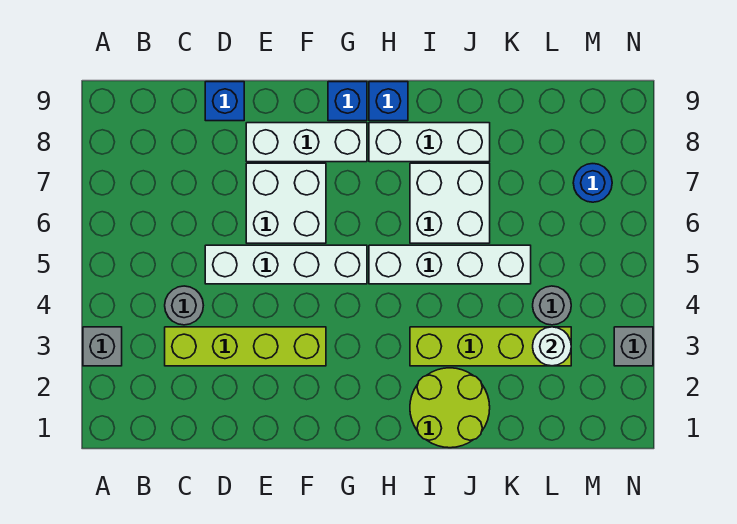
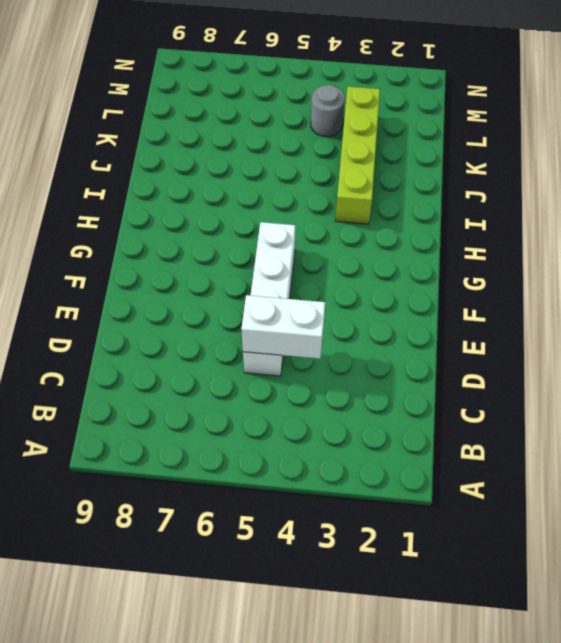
white 1x2 brick [241,295,325,359] -> none
none -> grey 1x1 brick [83,327,122,366]
none -> lime 1x4 brick [165,327,326,366]
none -> grey 1x1 round brick [165,286,203,325]

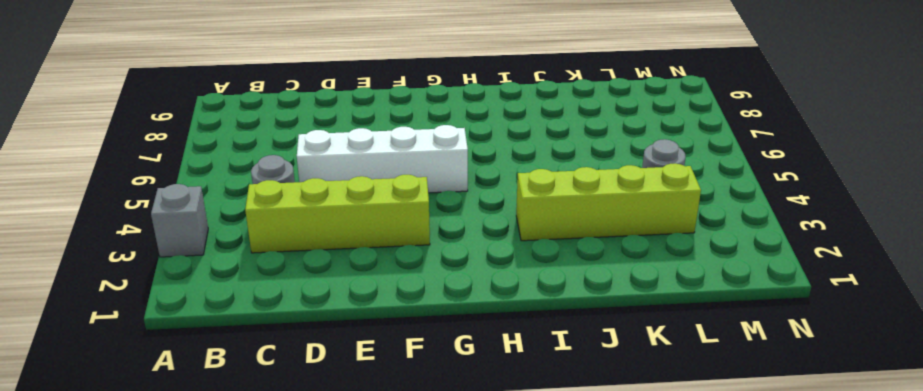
none -> blue 1x1 brick [205,82,244,121]
none -> white 2x2 brick [246,163,326,243]
none -> white 1x3 brick [246,123,367,162]

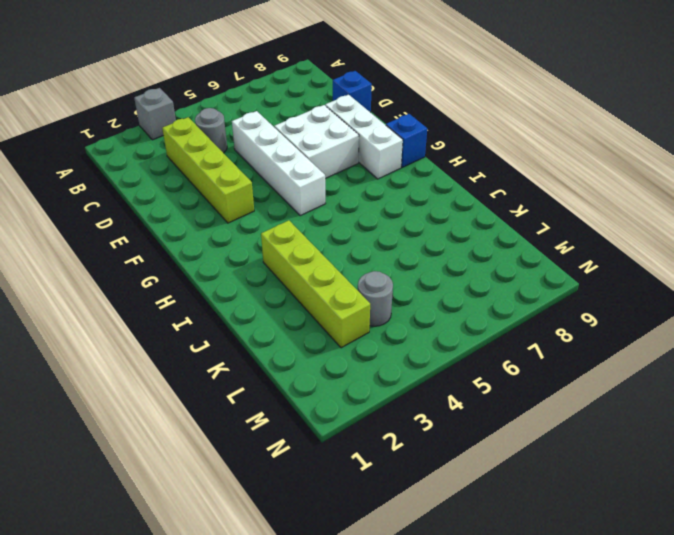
none -> white 1x4 brick [369,245,531,284]
none -> white 1x3 brick [369,123,490,162]
none -> blue 1x1 brick [369,82,408,121]

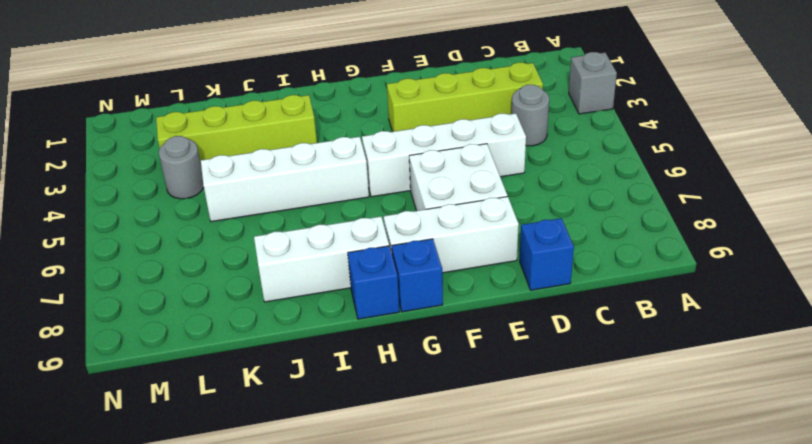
none -> lime 2x2 round brick [410,368,490,448]
none -> white 2x2 brick [410,163,490,243]
none -> blue 1x1 round brick [573,164,612,202]

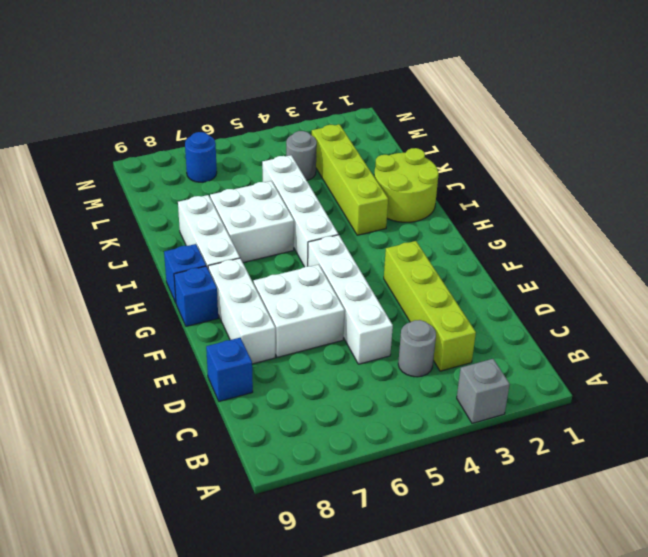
none -> grey 1x1 brick [614,327,653,366]
none -> white 1x1 round brick [533,327,571,366]

